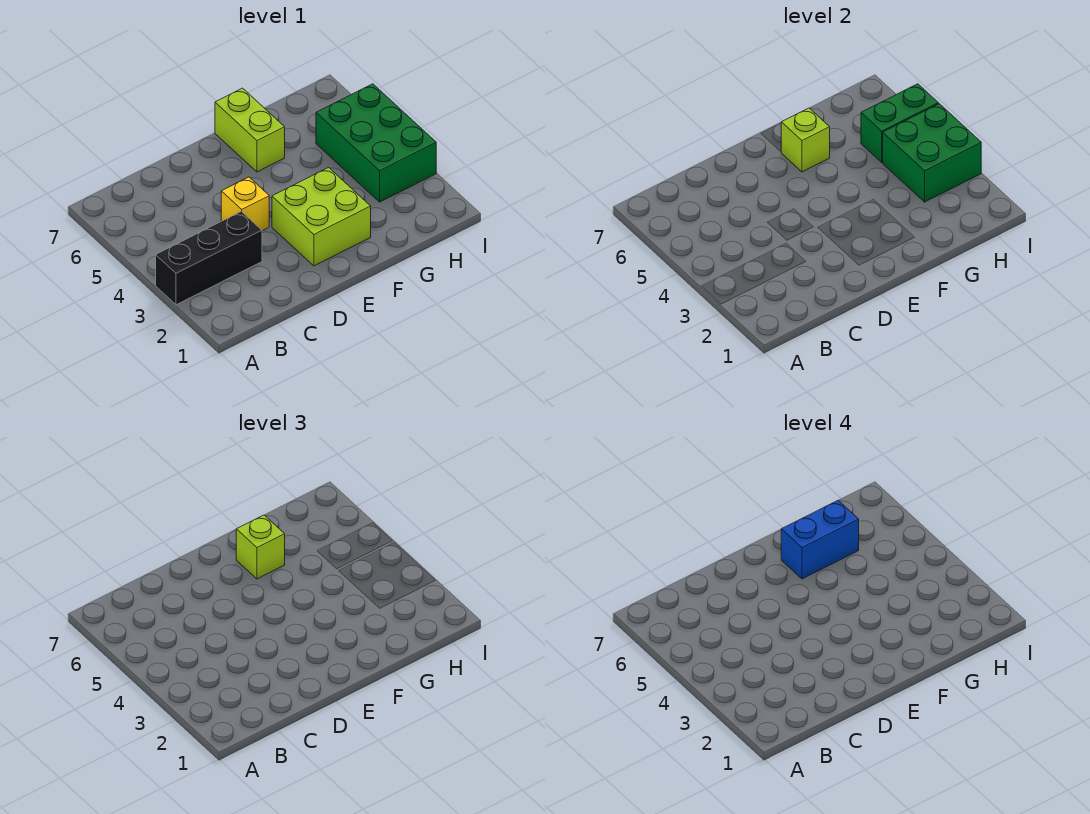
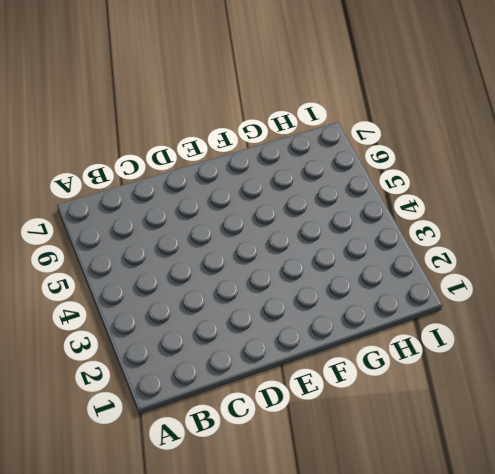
none -> black 1x3 brick [156,211,262,305]
none -> yellow 1x1 brick [221,177,269,231]

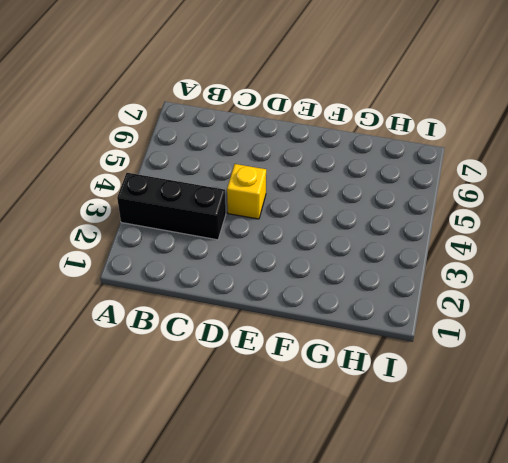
none -> lime 2x2 brick [272,168,371,266]
none -> lime 1x2 brick [215,88,285,172]

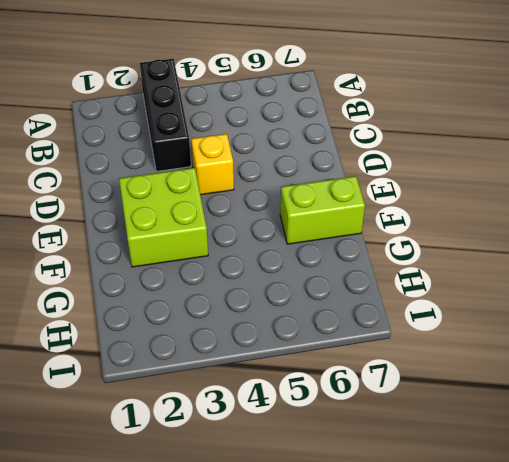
none -> green 2x3 brick [316,84,436,202]
none -> lime 1x1 brick [781,108,830,172]

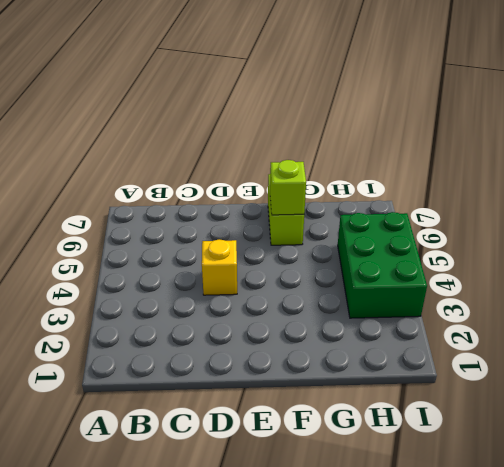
none -> black 1x3 brick [156,211,262,305]
none -> lime 2x2 brick [272,168,371,266]

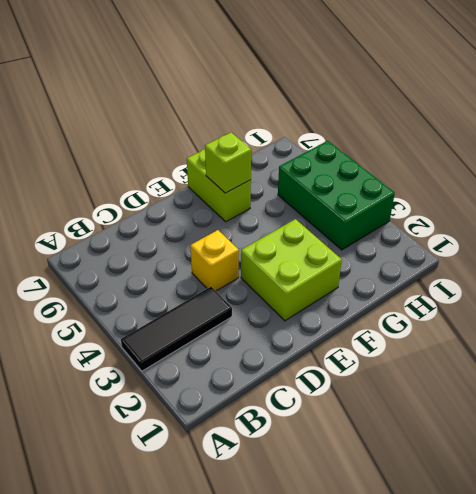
black 1x3 tile [121,287,232,371] -> black 1x3 brick [156,211,262,305]
none -> green 2x2 brick [883,104,981,202]
none -> green 1x2 brick [861,84,938,162]

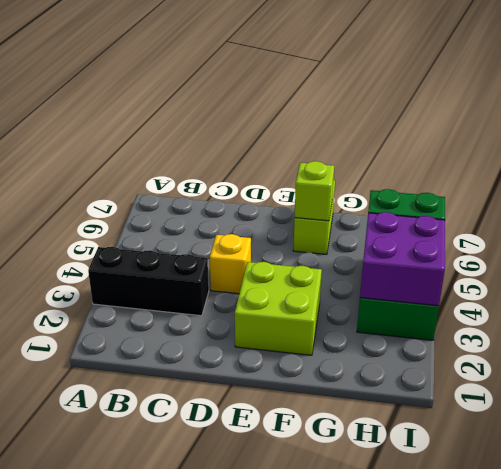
purple 2x2 brick [360,212,445,306] -> green 2x2 brick [883,104,981,202]
none -> lime 1x1 brick [236,515,285,579]
none -> blue 1x2 brick [781,501,859,579]

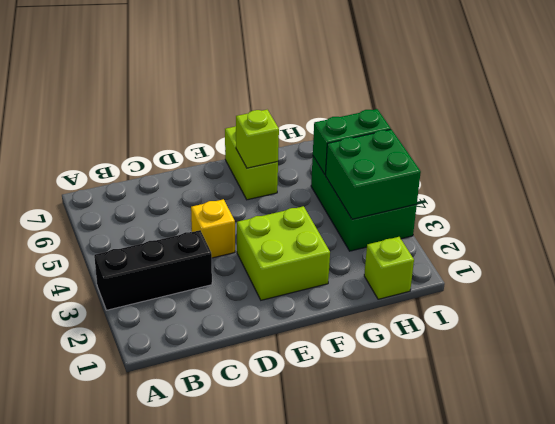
lime 1x1 brick [364,237,414,299] -> lime 1x1 brick moved to [236,515,285,579]
none -> blue 1x2 brick [781,501,859,579]

